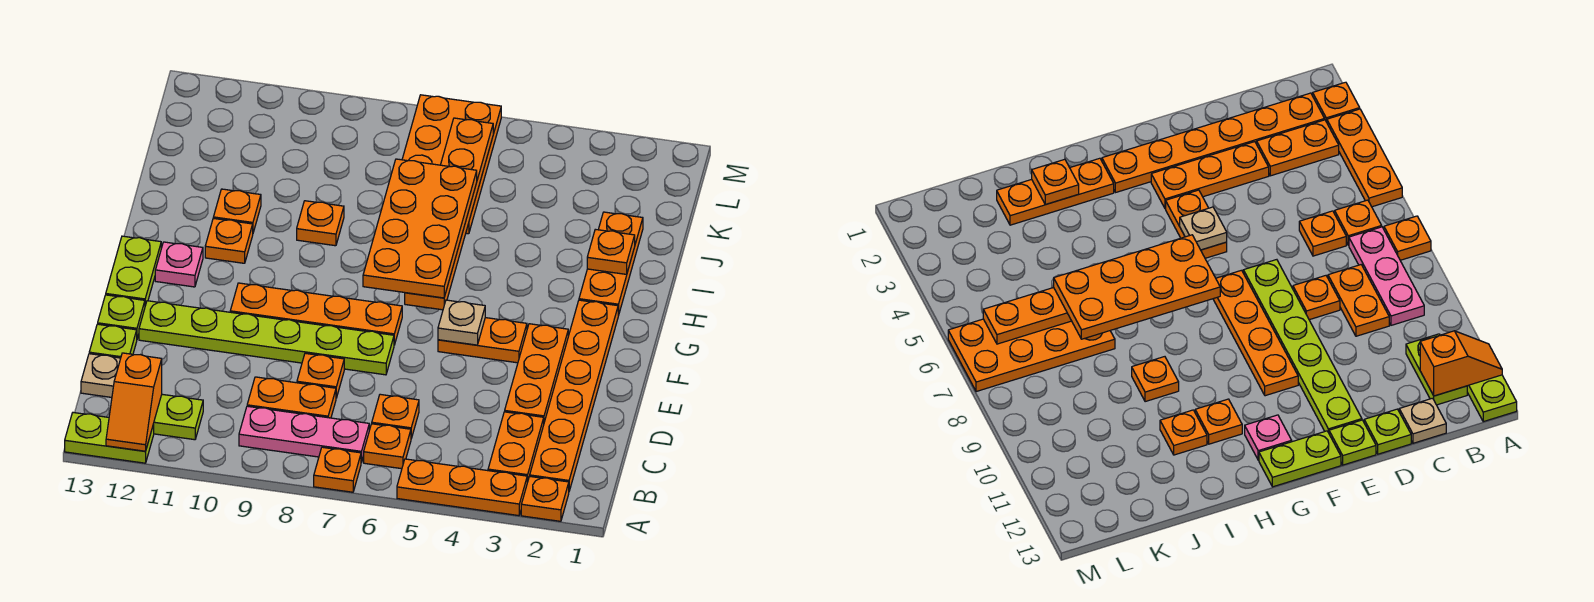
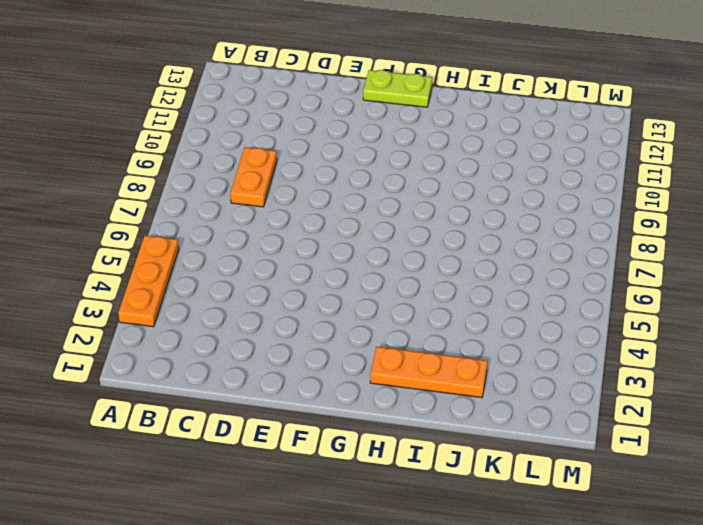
none -> orange 1x1 plate [521,476,569,521]
none -> orange 1x1 plate [314,447,361,492]
none -> lime 1x2 plate [65,413,154,463]
none -> orange 1x6 plate [530,300,618,491]

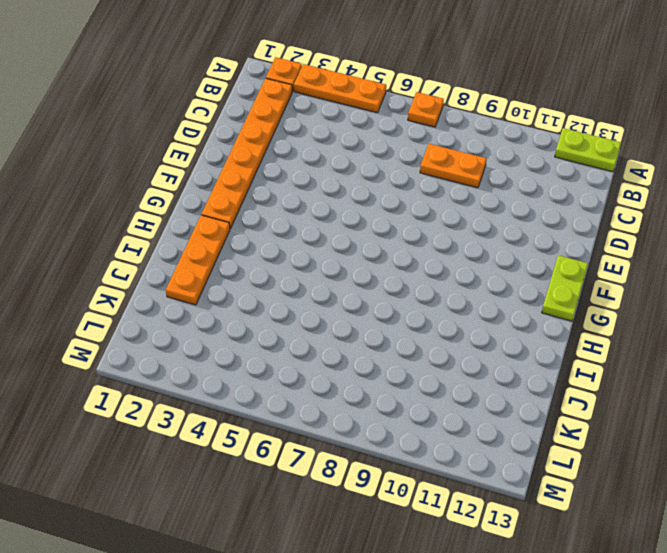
none -> orange 1x2 plate [488,412,544,482]
none -> orange 1x1 plate [364,424,411,469]
none -> pink 1x3 plate [239,406,369,463]
none -> lime 1x2 plate [153,394,203,440]

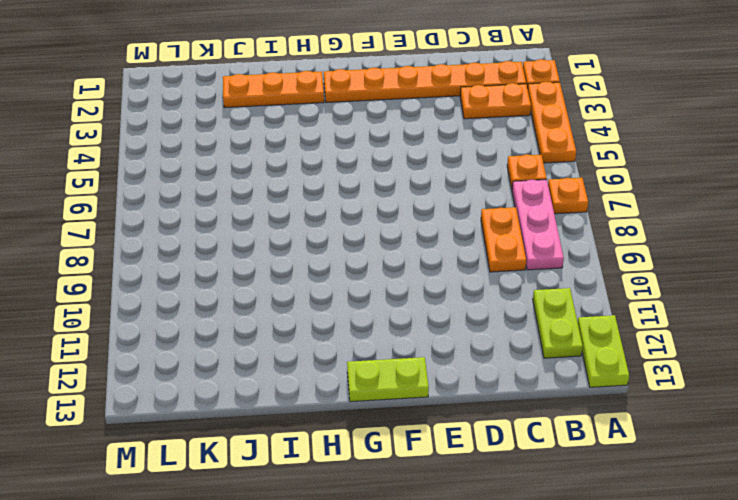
none -> orange 1x1 plate [372,394,419,438]
none -> tan 1x1 plate [81,354,121,397]
none -> orange 1x3 plate [505,324,568,422]
none -> orange 1x1 plate [297,353,344,398]

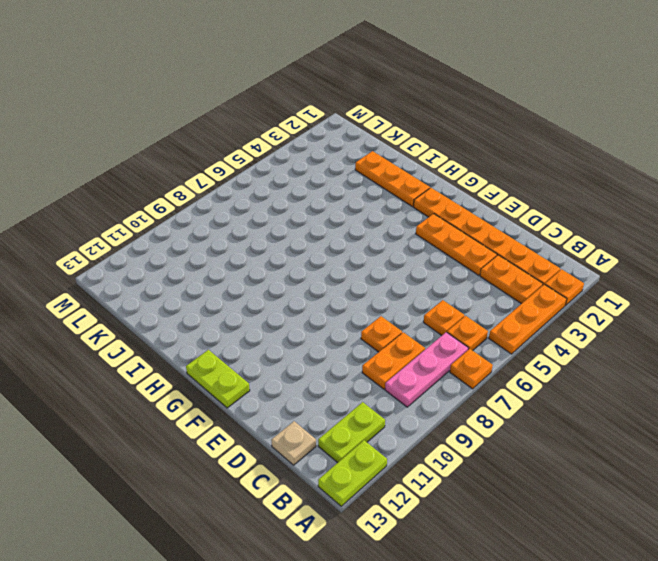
none -> lime 1x1 plate [89,324,137,358]
none -> lime 1x6 plate [139,301,394,375]
none -> lime 1x1 plate [98,295,145,338]
none -> orange 1x2 plate [438,318,527,363]

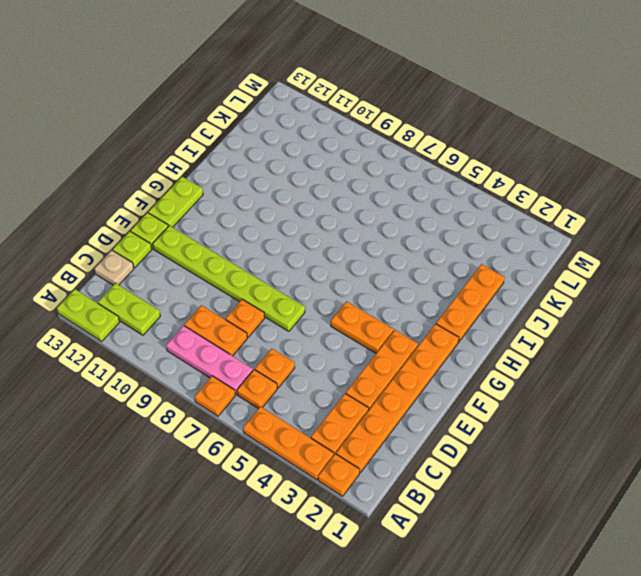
none -> orange 1x4 plate [230,283,402,345]
none -> pink 1x1 plate [155,242,203,287]
none -> orange 1x1 plate [205,218,253,263]
none -> orange 1x1 plate [297,201,344,246]

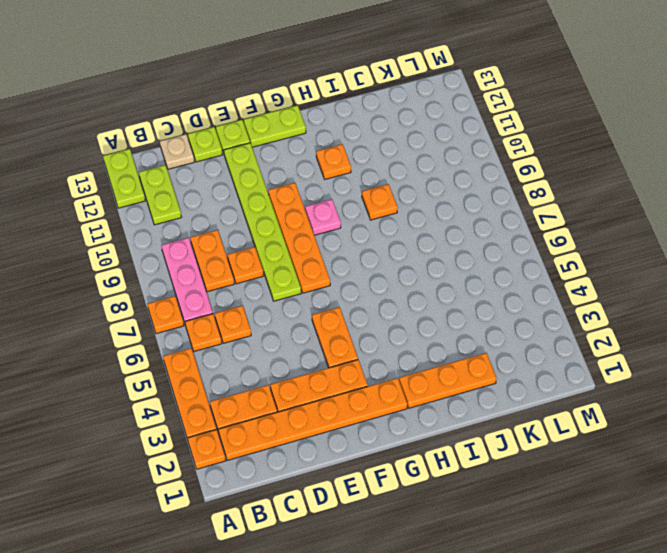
pink 1x1 plate [305,199,341,235] -> pink 1x1 plate moved to [155,242,203,287]
none -> orange 1x1 plate [213,189,261,232]
none -> orange 2x4 plate [402,95,501,234]
none -> orange 1x2 slope [106,353,162,451]
none -> tan 1x1 plate [438,300,485,345]

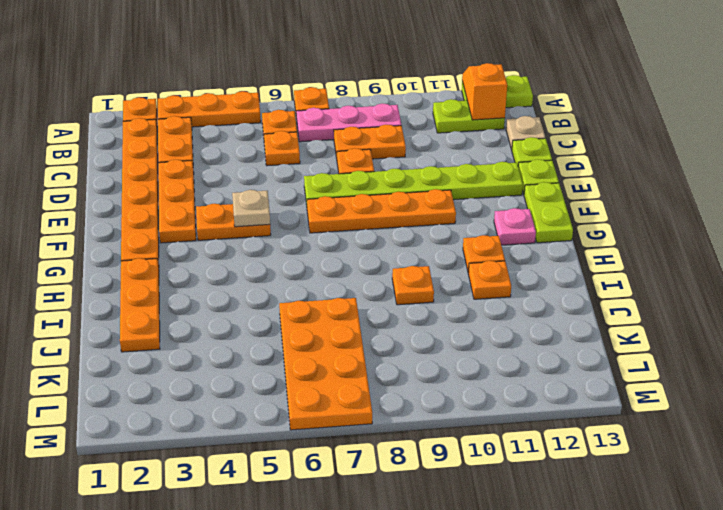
none -> orange 1x6 plate [405,118,493,310]
none -> orange 1x1 plate [587,229,635,274]
none -> orange 2x4 plate [363,159,477,298]

